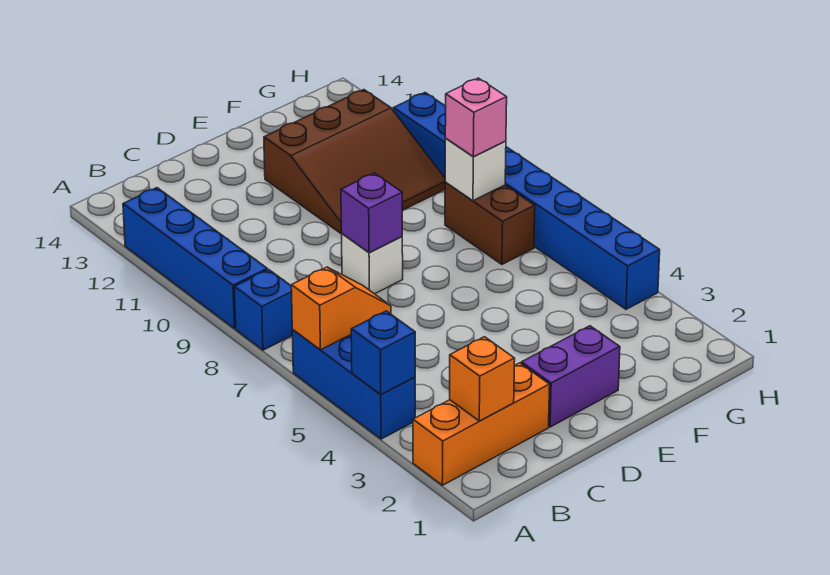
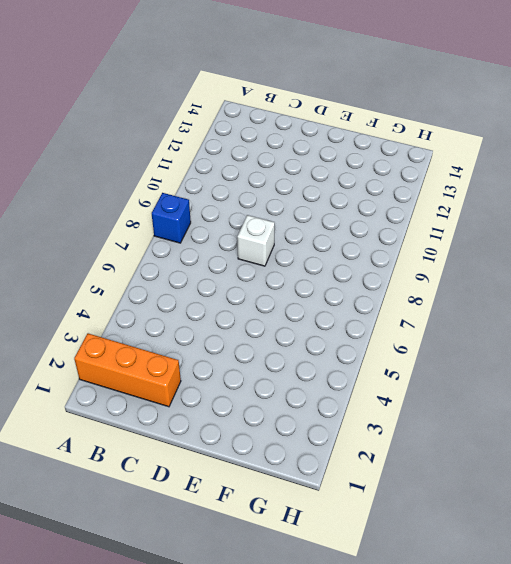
none -> blue 1x3 brick [292,329,415,439]
none -> blue 1x4 brick [123,188,267,329]
none -> purple 1x2 brick [521,326,620,427]

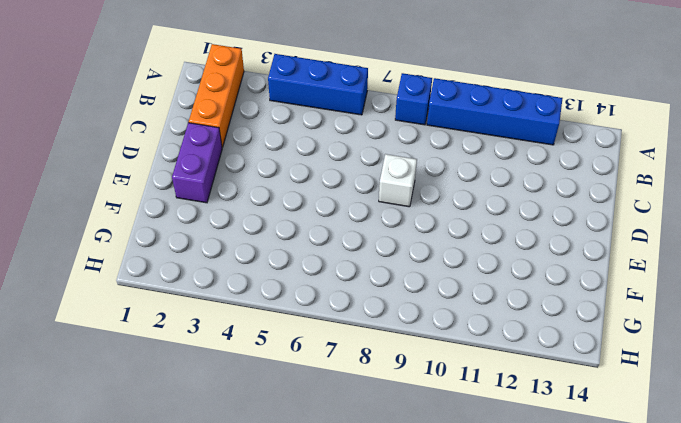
none -> brown 3x3 slope [264,90,445,234]
none -> brown 1x2 brick [445,182,535,264]
none -> blue 1x8 brick [393,93,660,309]

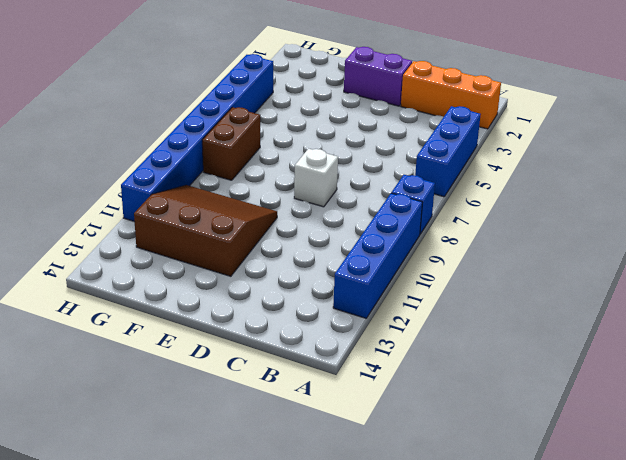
none -> blue 1x1 brick [351,311,415,395]
none -> orange 1x2 slope [291,267,391,350]
none -> orange 1x1 brick [450,337,515,421]

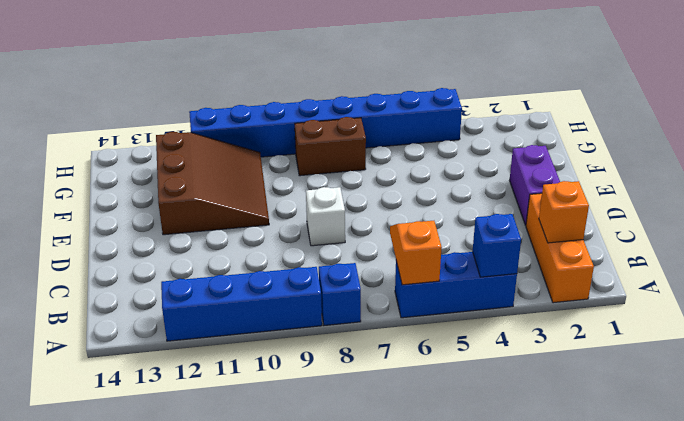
none -> purple 1x1 brick [341,173,402,253]
none -> white 1x1 brick [445,139,506,201]
none -> pink 1x1 brick [445,78,507,157]

